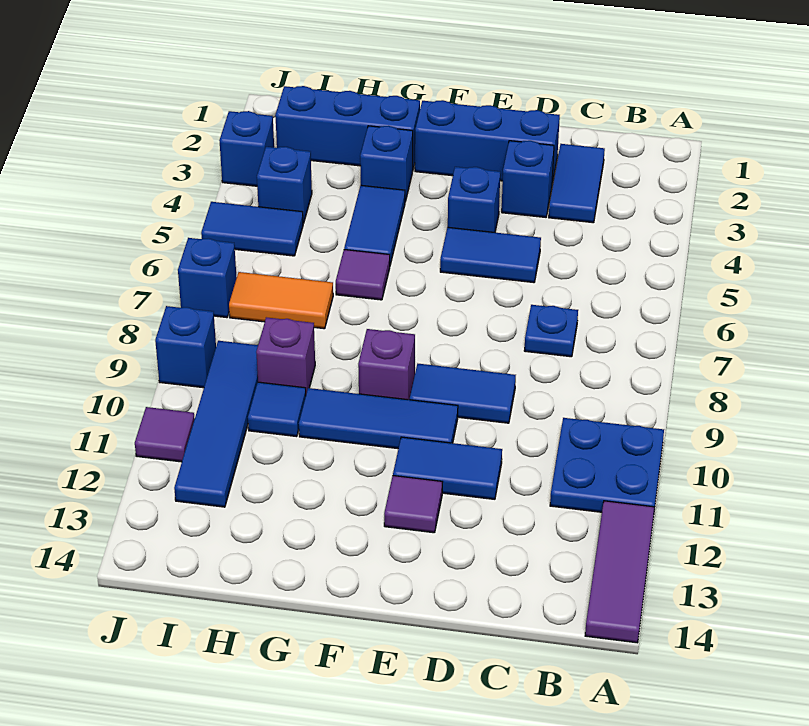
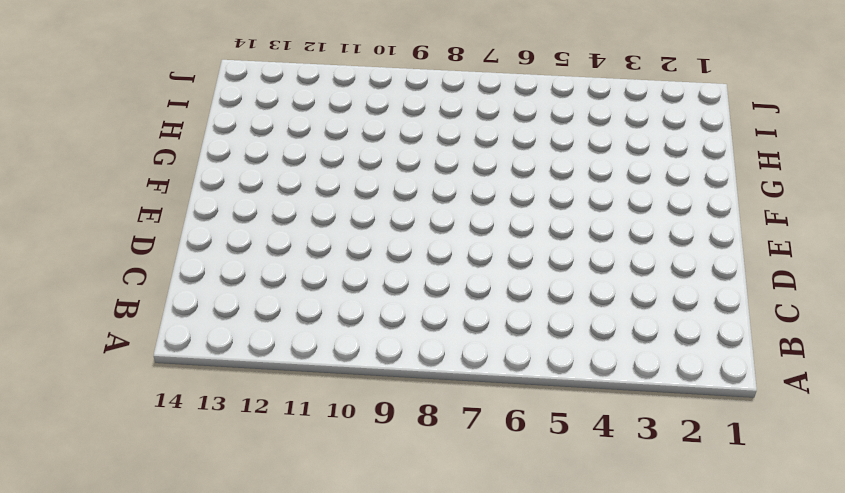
none -> blue 2x2 plate [550,418,664,512]
none -> purple 1x3 tile [585,501,654,643]
none -> blue 1x2 tile [549,144,605,223]

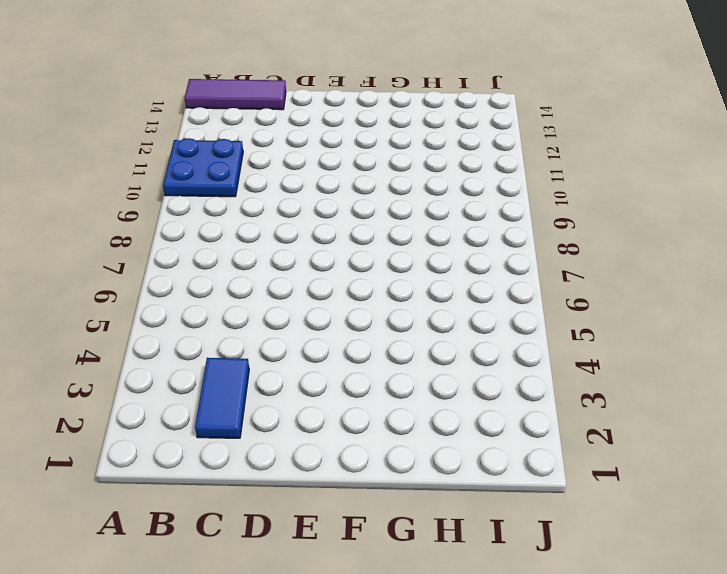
purple 1x3 tile [185,79,286,110] -> purple 1x3 tile turned to [585,501,654,643]
none -> blue 1x1 plate [524,305,578,357]
none -> blue 1x3 brick [415,100,560,184]
none -> blue 1x1 brick [502,141,554,217]

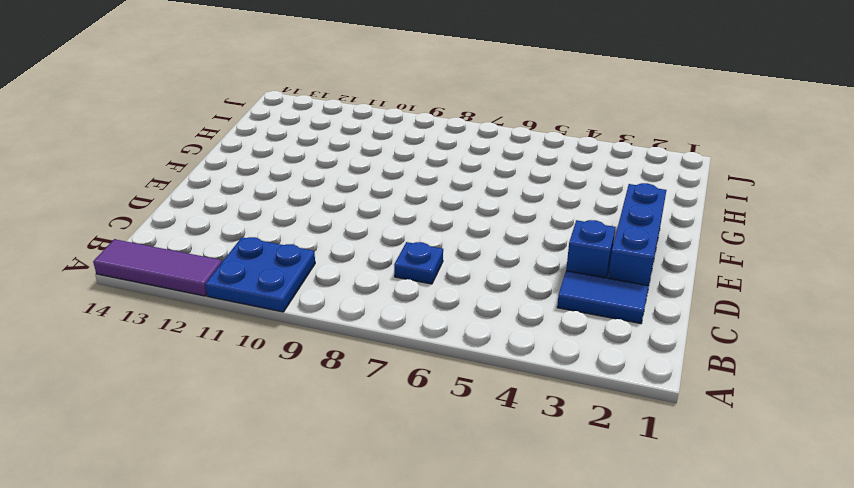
none -> blue 1x2 tile [440,227,541,283]
none -> blue 1x2 tile [410,364,516,423]
none -> blue 1x2 tile [393,437,502,499]

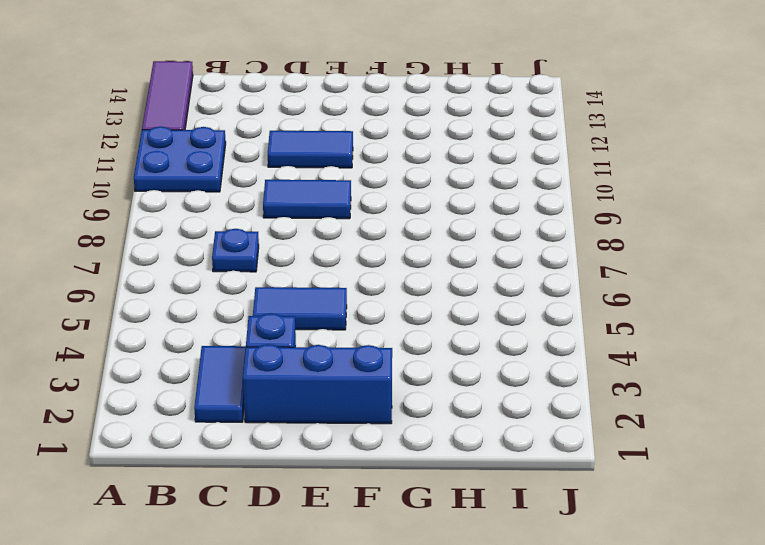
none -> blue 1x1 brick [448,167,500,232]
none -> blue 1x3 tile [299,388,458,449]
none -> purple 1x1 tile [384,476,442,533]

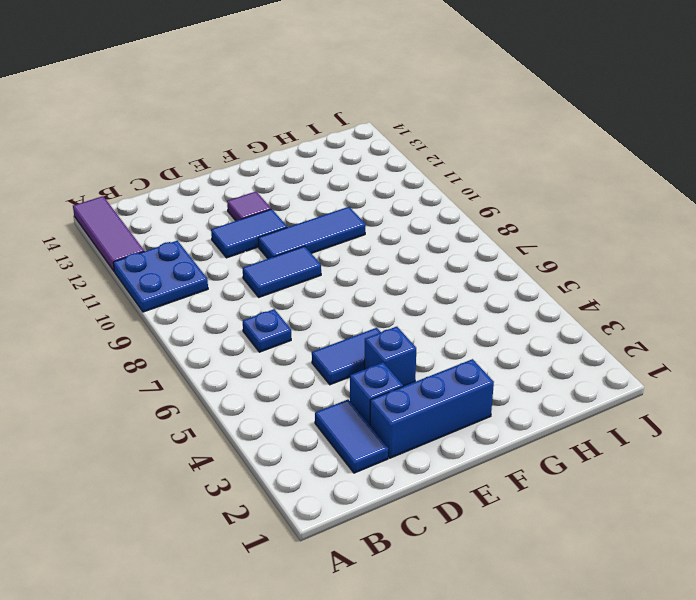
none -> purple 1x1 brick [358,329,415,400]
none -> blue 1x3 brick [275,86,420,169]
none -> blue 1x1 brick [360,126,413,202]

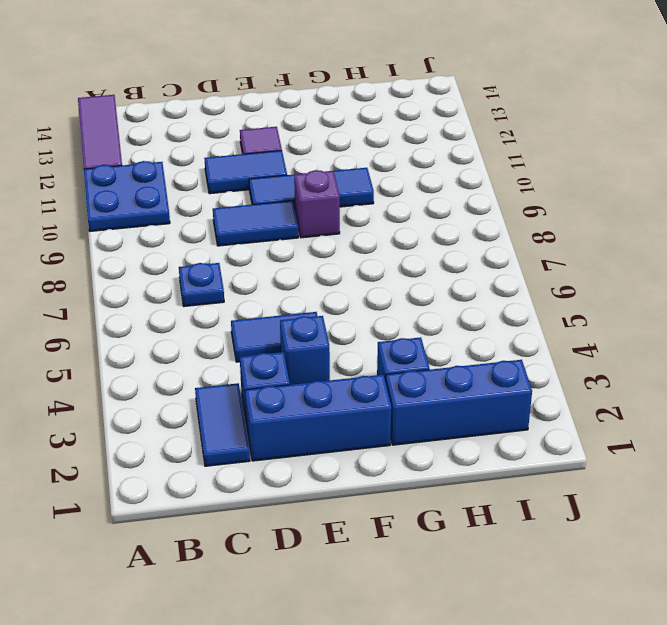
none -> blue 1x2 tile [344,185,405,265]
none -> purple 1x1 tile [336,250,390,300]
none -> orange 1x2 tile [229,272,333,329]

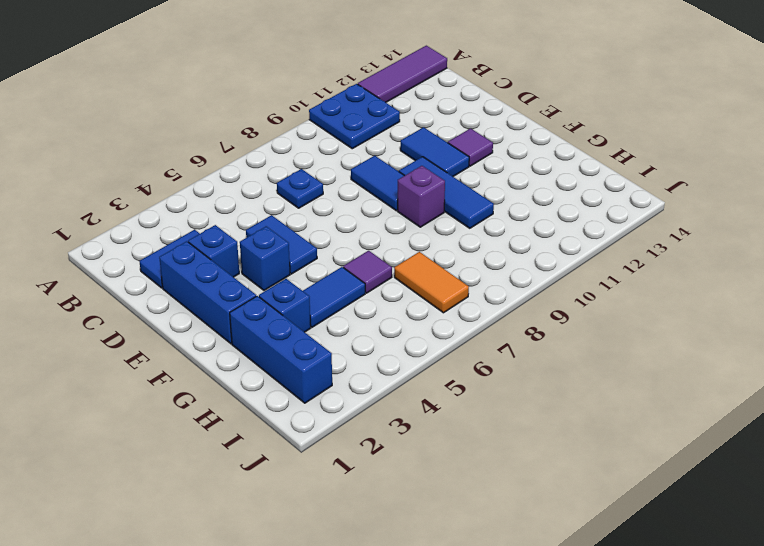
none -> purple 1x1 brick [256,317,315,393]
none -> blue 1x1 tile [248,382,306,437]
none -> blue 1x1 brick [257,147,312,223]

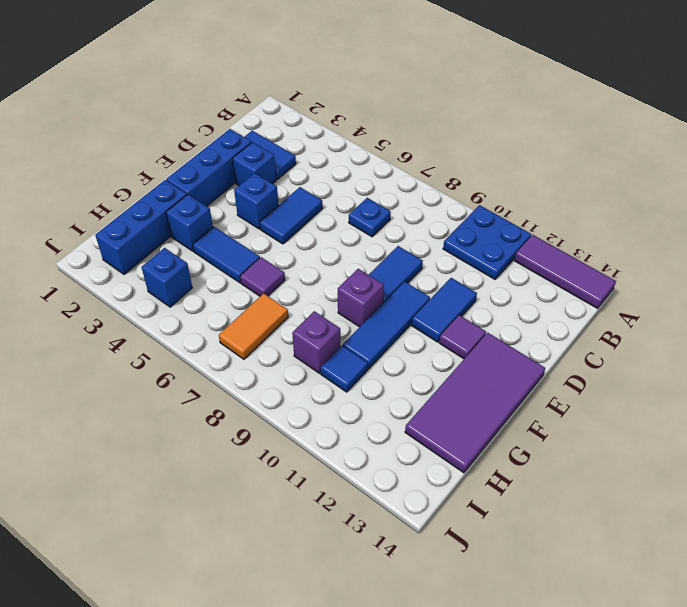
purple 2x4 tile [405,333,545,473] -> none
none -> blue 1x2 tile [201,202,303,256]
none -> blue 1x4 tile [174,341,258,507]
none -> blue 1x1 brick [219,111,274,186]

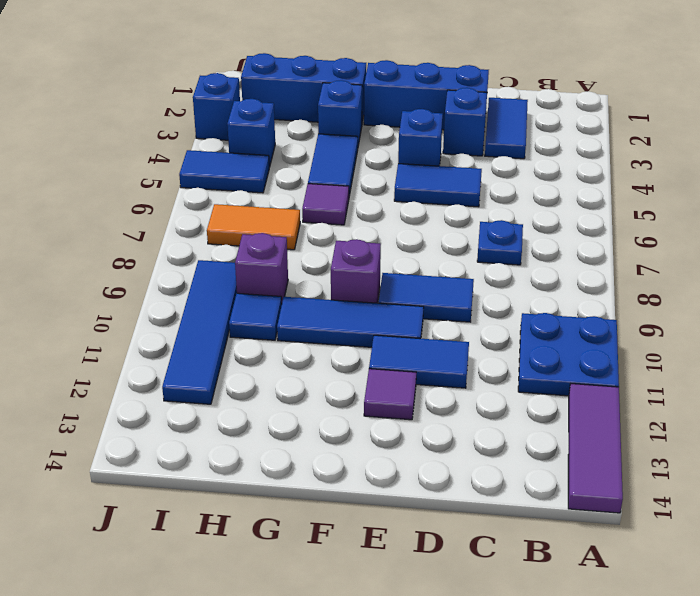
none -> blue 1x1 brick [178,238,237,318]
none -> blue 1x1 brick [155,306,216,388]
none -> purple 1x1 tile [135,407,195,462]

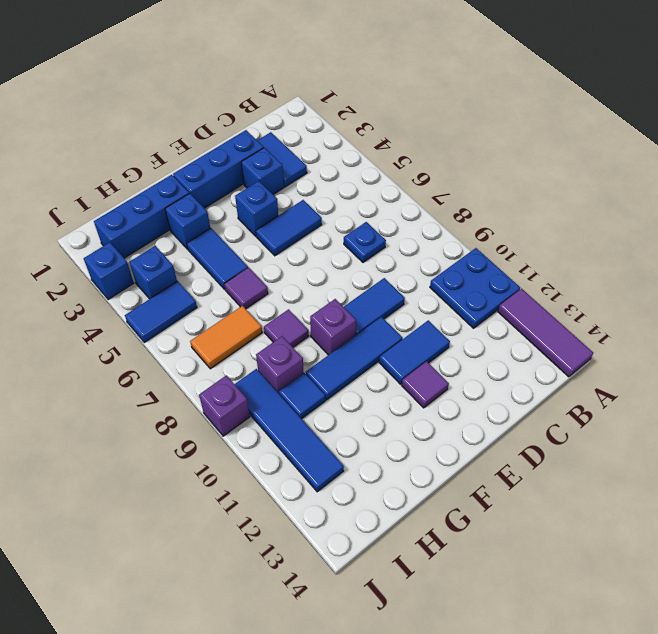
purple 1x1 tile [264,309,309,347] -> purple 1x1 tile moved to [135,407,195,462]
purple 1x1 brick [199,375,250,436] -> blue 1x1 brick [155,306,216,388]
none -> blue 1x1 brick [178,238,237,318]

